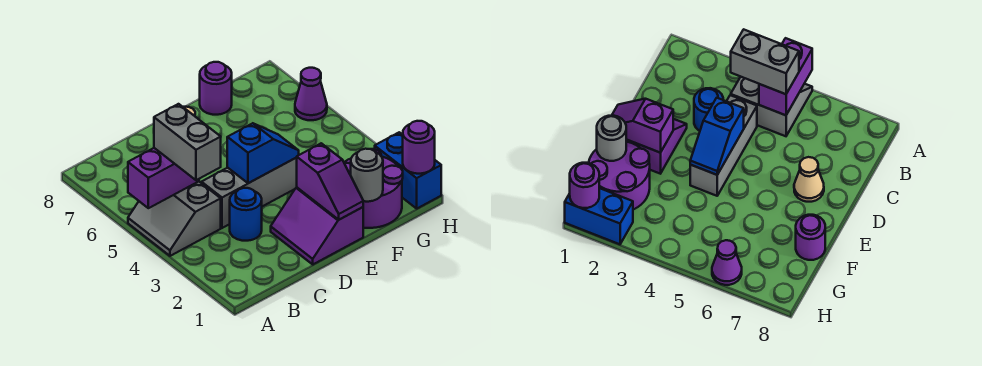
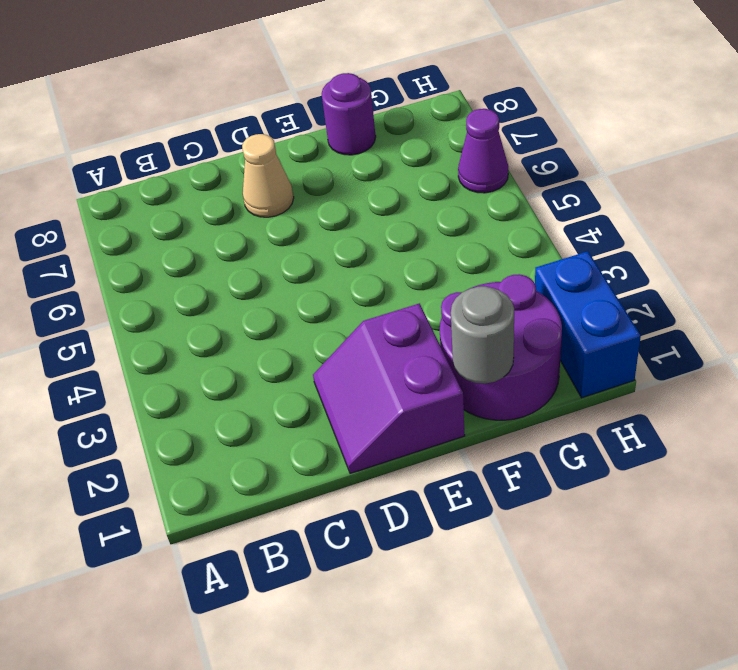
none -> grey 2x2 slope [128,182,221,256]
none -> blue 1x1 round brick [230,188,262,241]
none -> grey 1x3 brick [201,158,297,228]

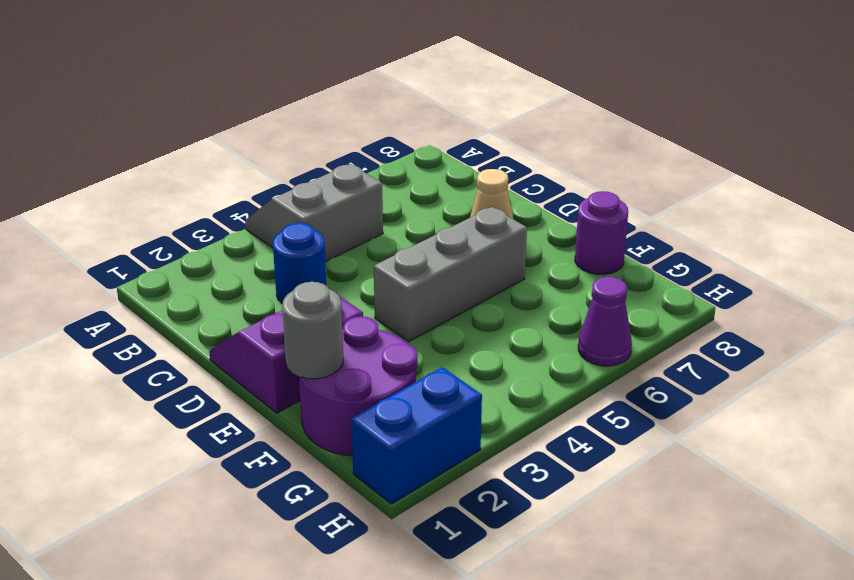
grey 1x3 brick [374,207,527,342] -> grey 1x3 brick turned to [201,158,297,228]
none -> purple 1x2 brick [128,148,199,208]
none -> blue 1x2 slope [227,123,299,183]
none -> purple 1x2 slope [296,143,363,220]

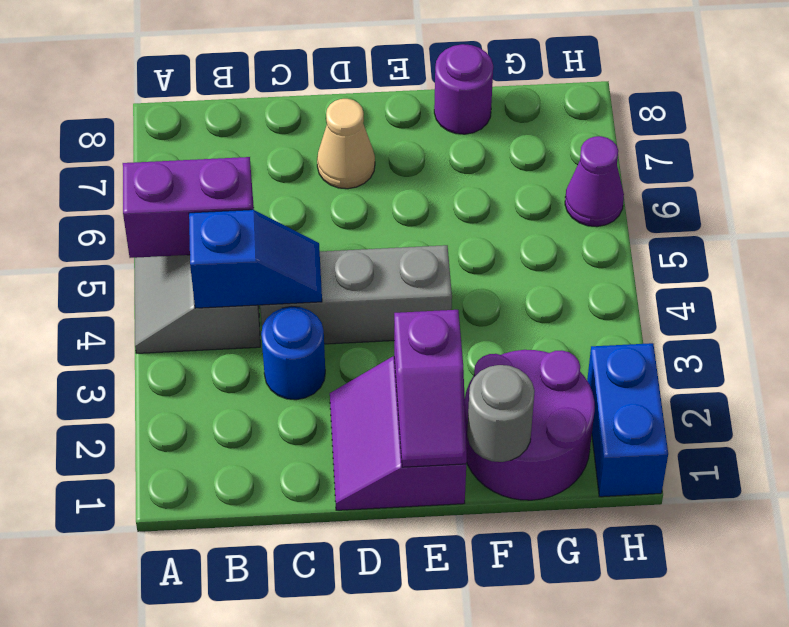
blue 1x2 slope [189,210,322,308] -> blue 1x2 slope moved to [227,123,299,183]
none -> purple 1x1 round brick [403,121,435,174]
none -> grey 1x2 brick [154,104,221,180]

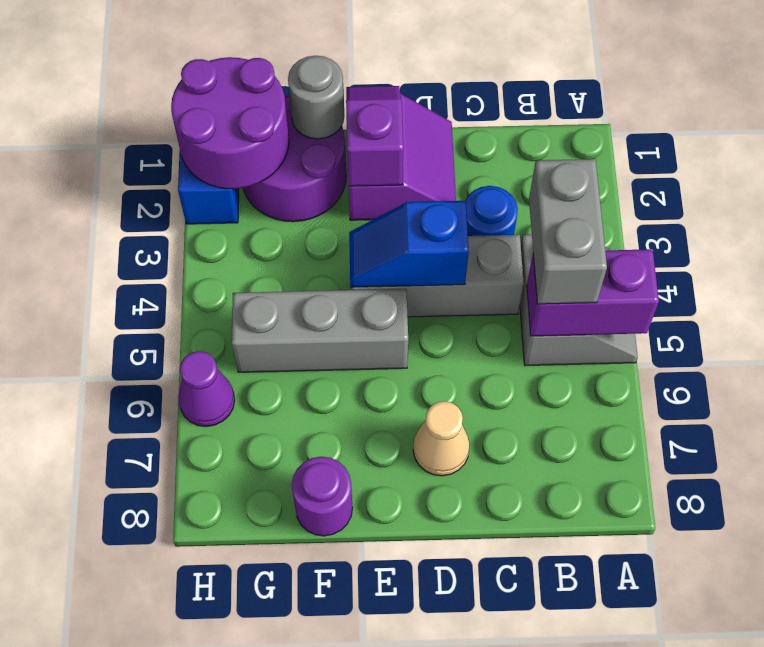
grey 1x3 brick [232,289,408,372] -> none
purple 2x2 round brick [171,57,289,189] -> purple 1x1 round brick [403,121,435,174]

